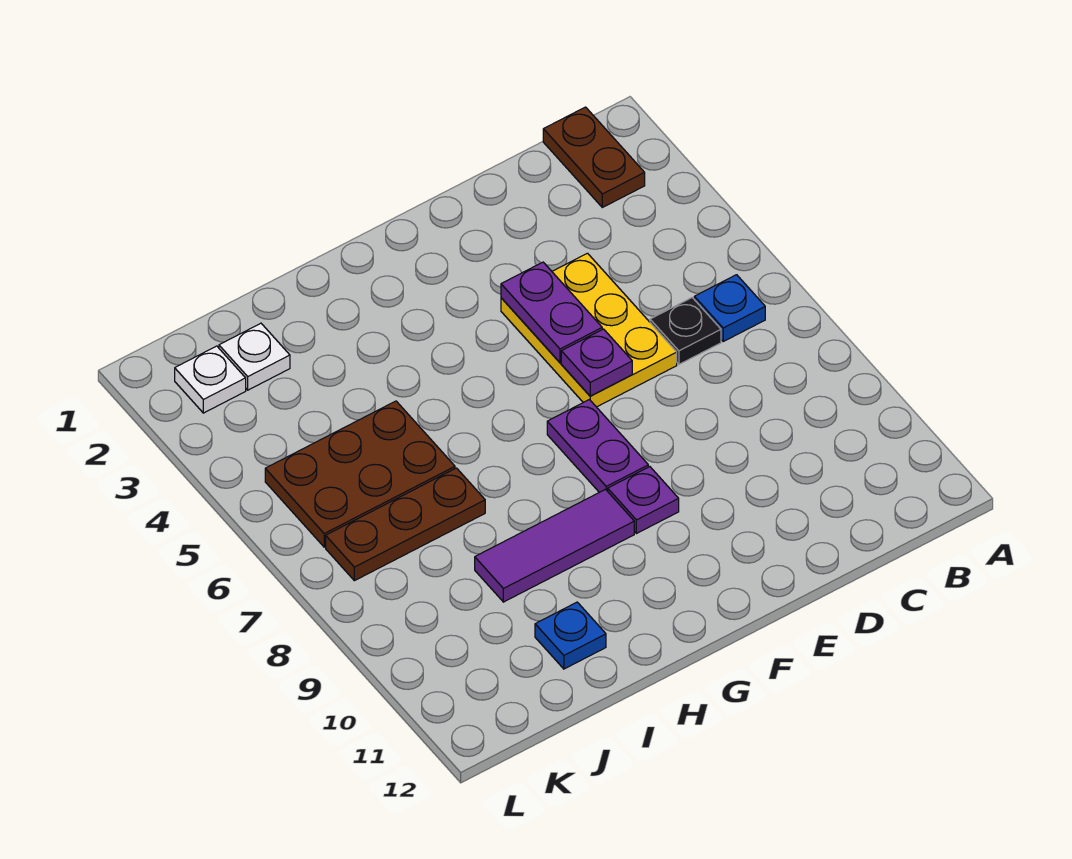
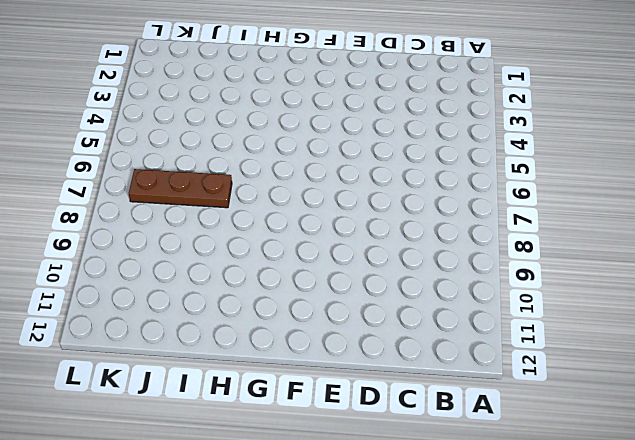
none -> brown 1x2 plate [543,107,645,207]
none -> blue 1x1 plate [694,275,765,341]
none -> black 1x1 plate [650,298,721,364]

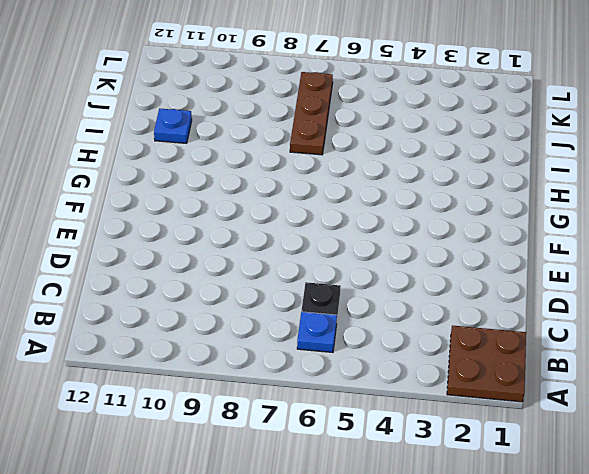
brown 2x2 plate [447,325,526,402] -> brown 1x2 plate [543,107,645,207]
none -> yellow 2x3 plate [501,253,677,407]
none -> purple 1x2 plate [547,400,648,492]
none -> purple 1x1 plate [608,467,679,534]

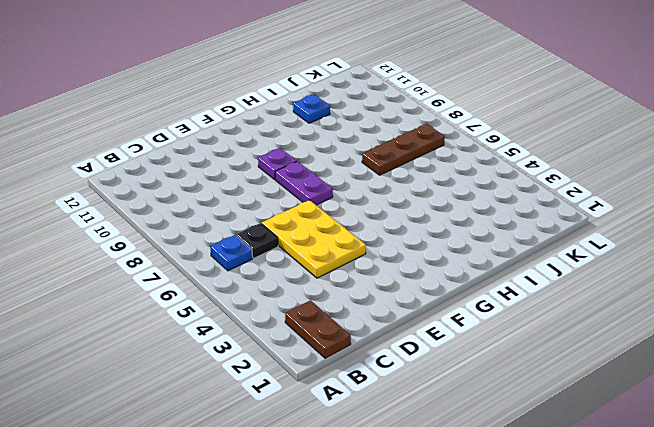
none -> purple 1x3 tile [475,489,634,602]
none -> brown 2x3 plate [265,401,455,547]
none -> white 1x1 plate [219,323,290,390]

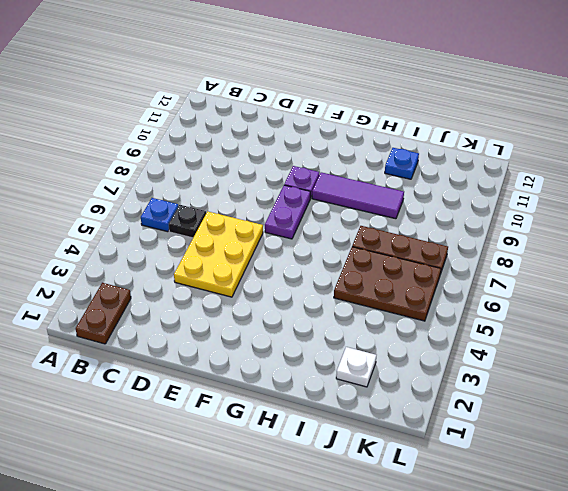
none -> white 1x1 plate [175,346,246,413]
none -> purple 1x2 plate [501,262,602,362]
none -> purple 1x1 plate [561,329,632,396]

